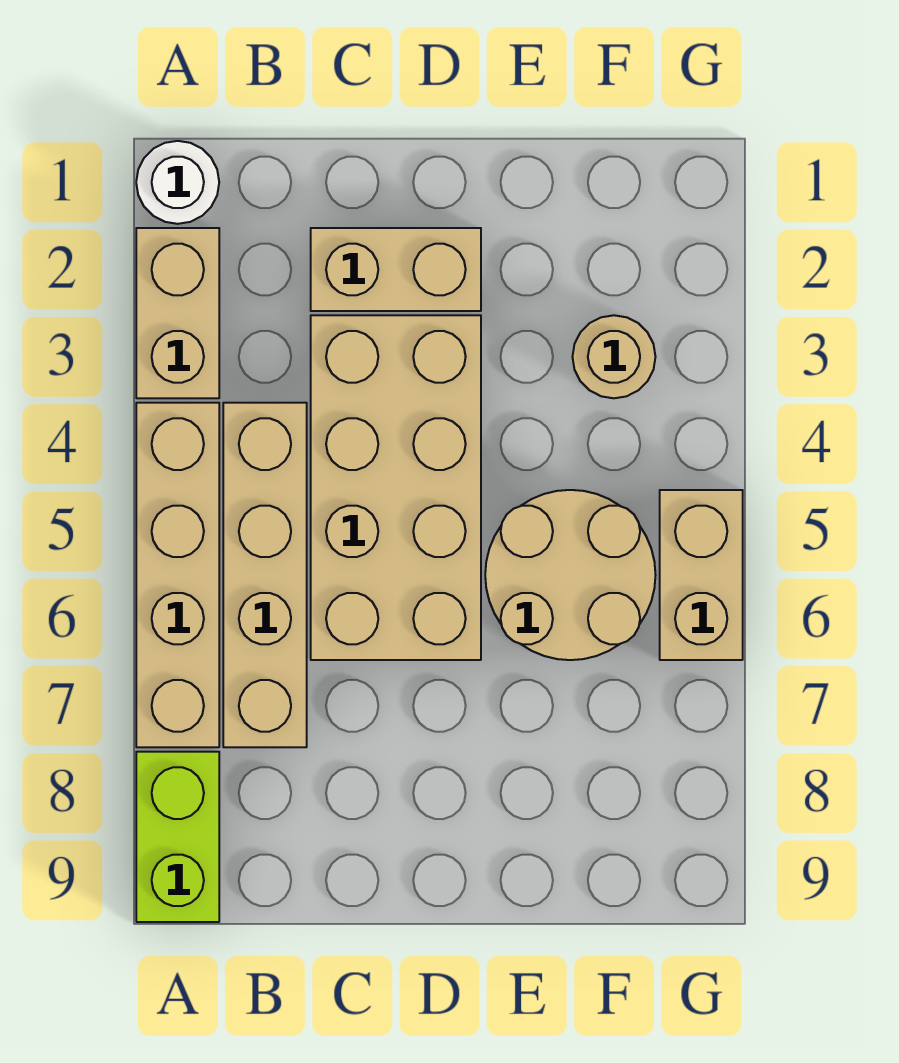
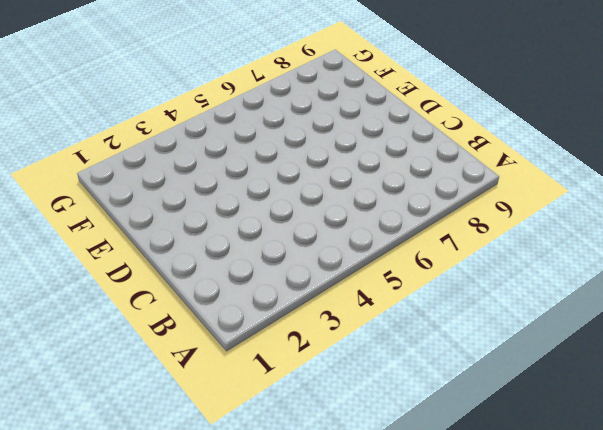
none -> white 1x1 round brick [136,141,219,224]
none -> tan 1x2 brick [136,228,219,398]

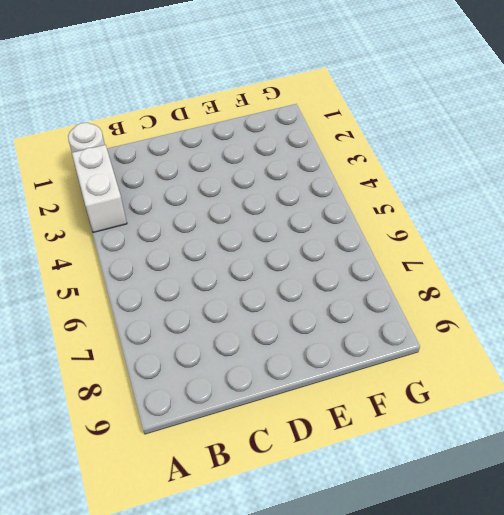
white 1x2 brick [72,145,127,232] -> tan 1x2 brick [136,228,219,398]
none -> tan 1x4 brick [136,403,219,747]
none -> lime 1x2 brick [136,752,219,922]

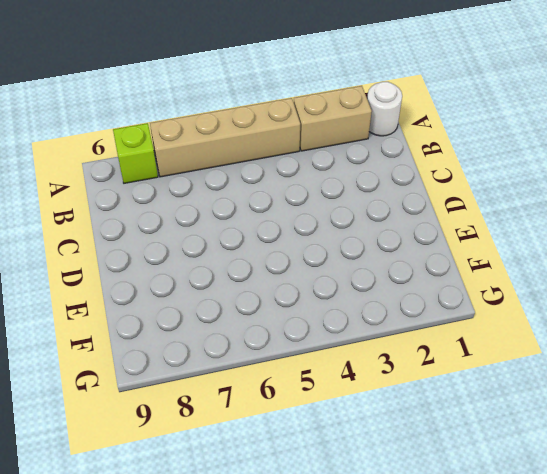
lime 1x1 brick [113,123,158,183] -> lime 1x2 brick [136,752,219,922]
none -> tan 1x4 brick [223,403,307,747]
none -> tan 1x2 brick [311,228,481,311]

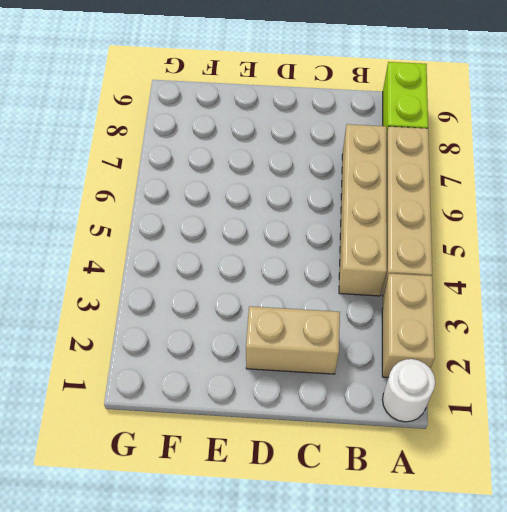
none -> tan 2x4 brick [311,315,481,660]
none -> tan 2x2 round brick [485,490,655,660]

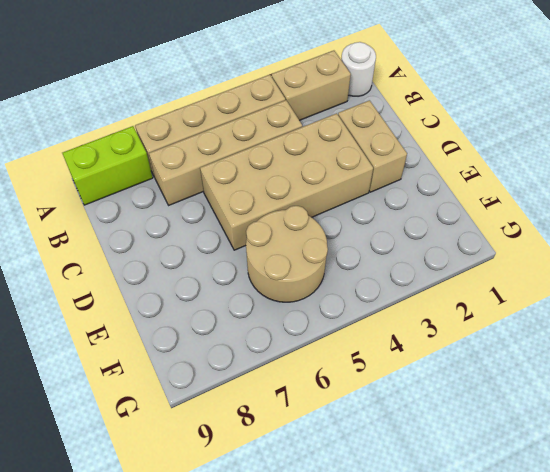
none -> tan 1x1 round brick [573,315,655,398]
none -> tan 1x2 brick [660,490,743,660]

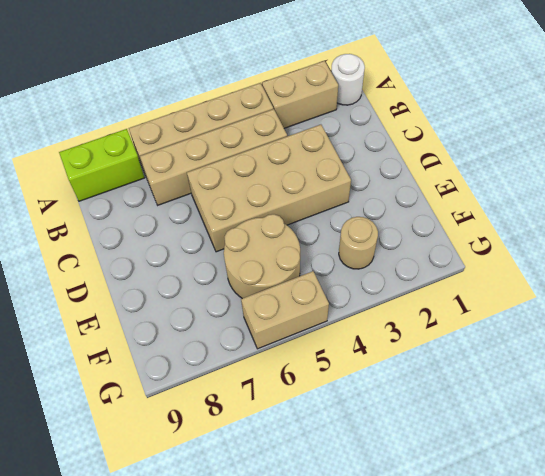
none -> tan 1x2 brick [311,228,481,311]

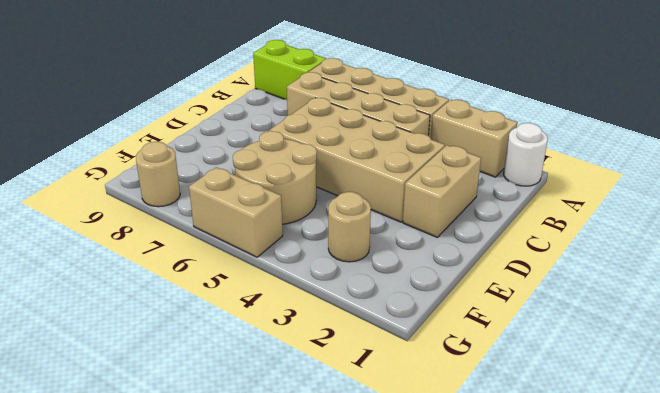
tan 1x1 round brick [136,142,180,207] -> none

